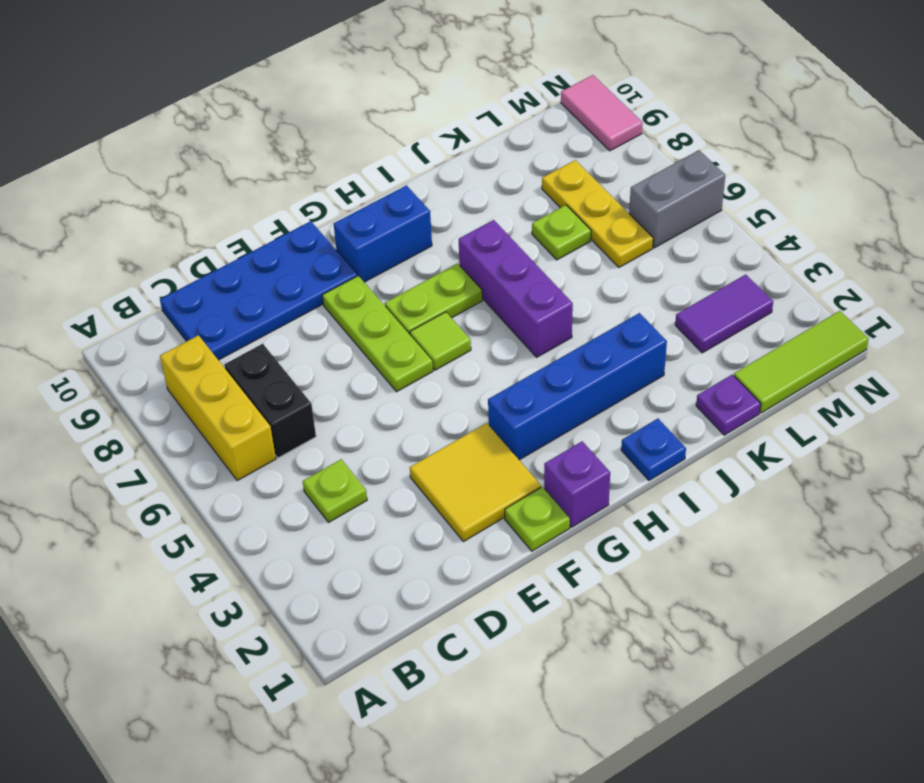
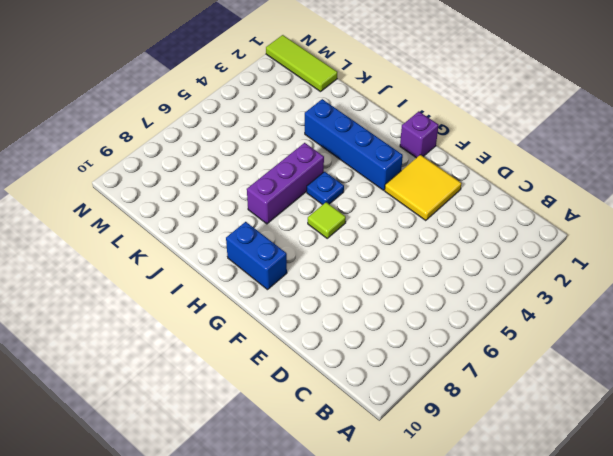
blue 1x1 plate [307,172,344,205] -> blue 1x1 plate moved to [621,419,686,480]
none -> yellow 1x3 brick [160,335,276,481]
none -> lime 1x1 plate [303,459,367,522]
none -> black 1x2 brick [224,344,316,458]

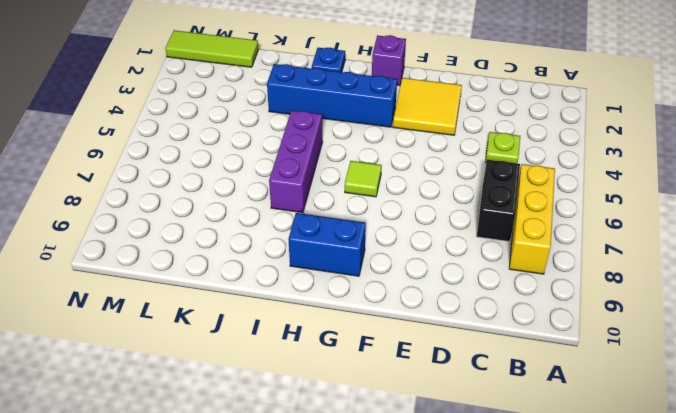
none -> blue 2x4 plate [160,221,357,360]
none -> lime 1x1 plate [505,487,570,551]
none -> lime 1x3 plate [322,276,433,392]

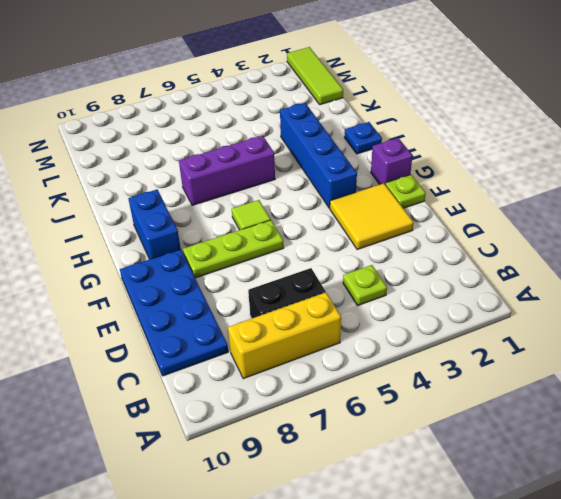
none -> lime 1x2 plate [385,263,482,334]
none -> purple 1x1 plate [696,375,761,435]
none -> lime 1x1 plate [532,205,591,260]

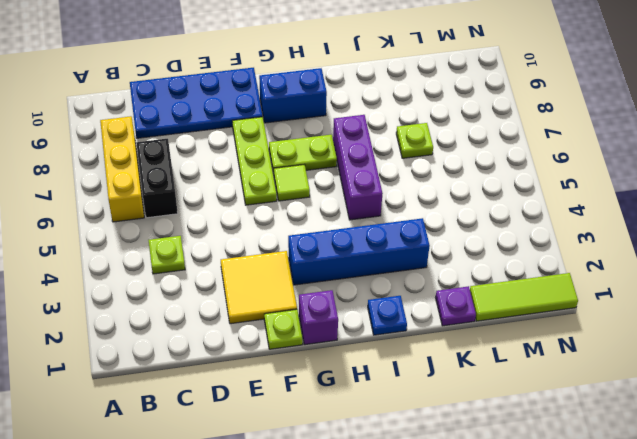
none -> purple 1x2 tile [675,275,773,353]
none -> yellow 1x3 plate [542,160,653,267]
none -> grey 1x2 brick [629,150,725,248]

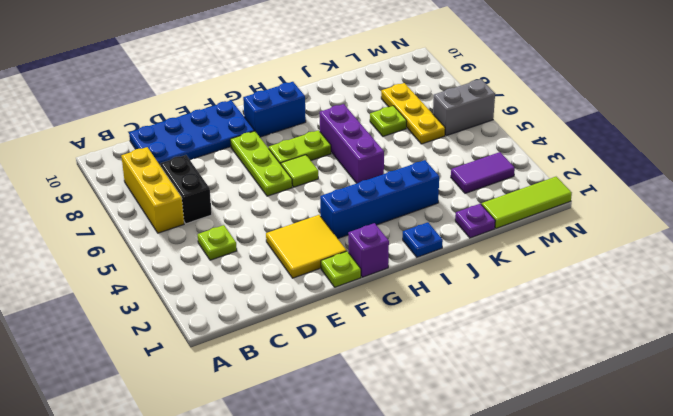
none -> pink 1x2 tile [561,75,643,151]

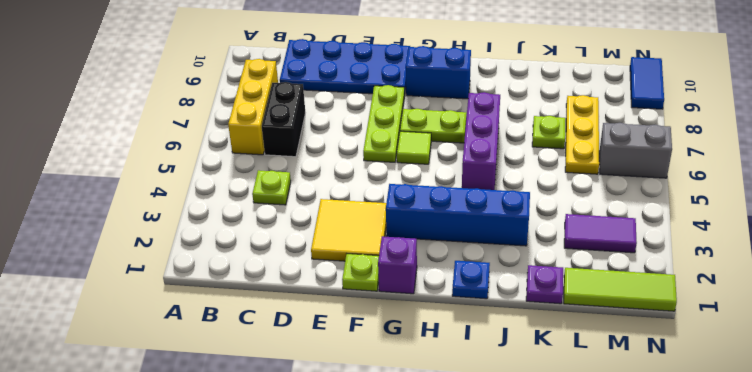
blue 1x2 tile [630,57,664,109] -> pink 1x2 tile [561,75,643,151]

